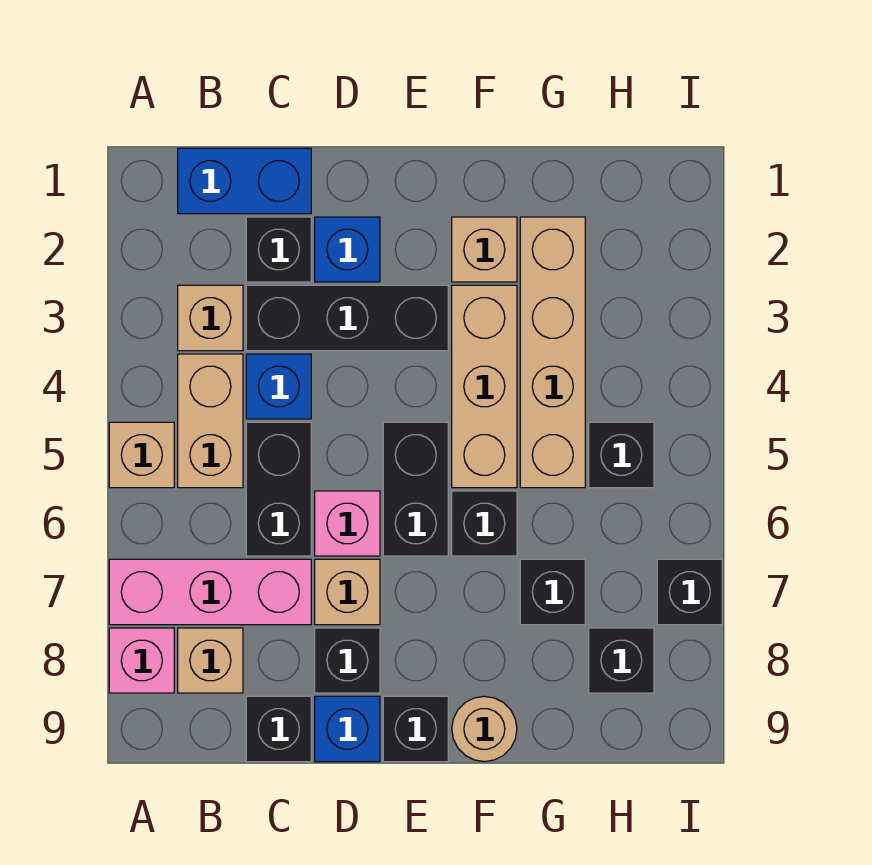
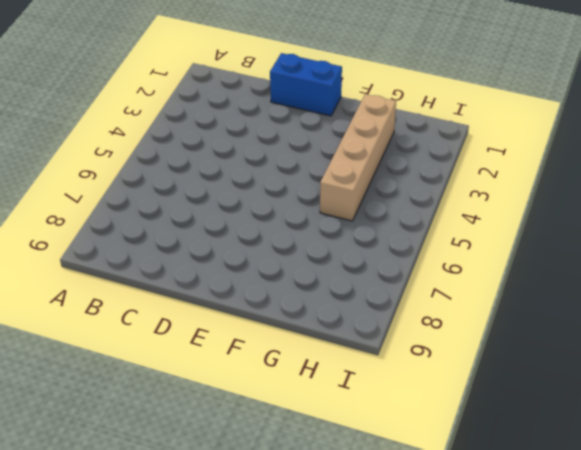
blue 1x2 brick [270,53,342,116] -> blue 1x2 brick moved to [178,148,311,214]
none -> tan 1x1 brick [109,422,174,488]
none -> pink 1x3 brick [109,559,311,625]
none -> pink 1x1 brick [109,628,174,693]

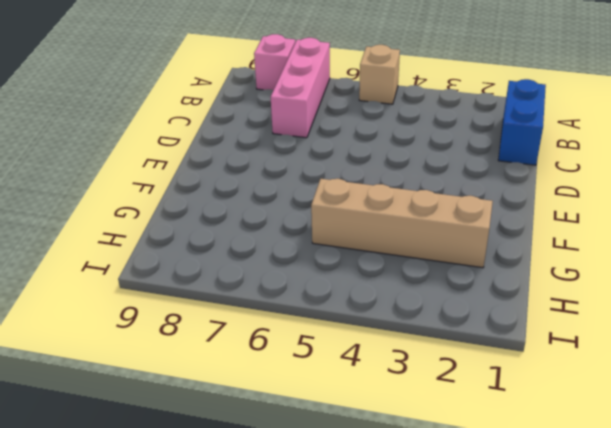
none -> tan 1x1 brick [178,285,243,351]
none -> tan 1x2 brick [178,354,243,488]
none -> tan 1x1 brick [178,628,243,693]

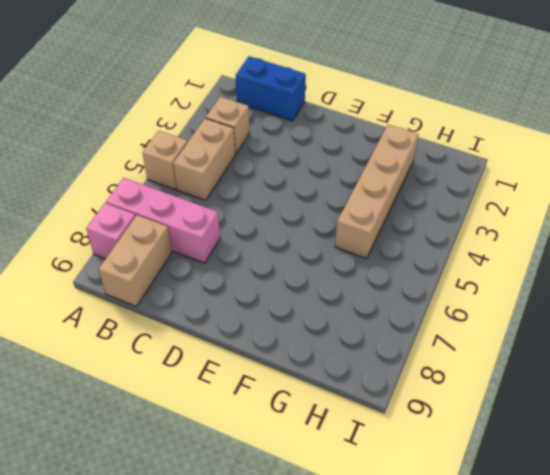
tan 1x2 brick [99,215,172,306] -> tan 1x1 brick [178,628,243,693]
none -> black 1x1 brick [246,217,311,282]
none -> black 1x3 brick [246,285,448,351]
none -> blue 1x1 brick [246,354,311,419]

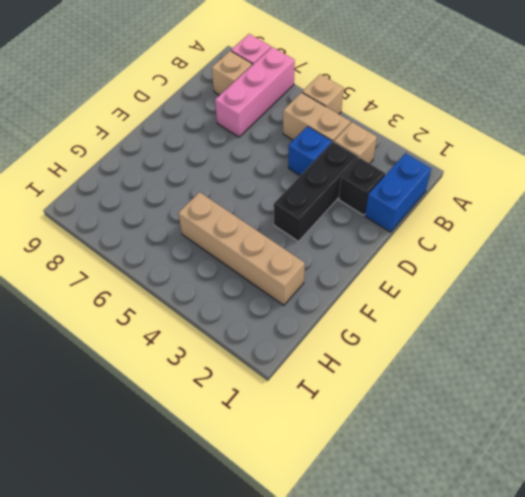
none -> black 1x2 brick [246,422,311,556]
none -> black 1x1 brick [246,696,311,762]
none -> blue 1x1 brick [315,217,380,282]

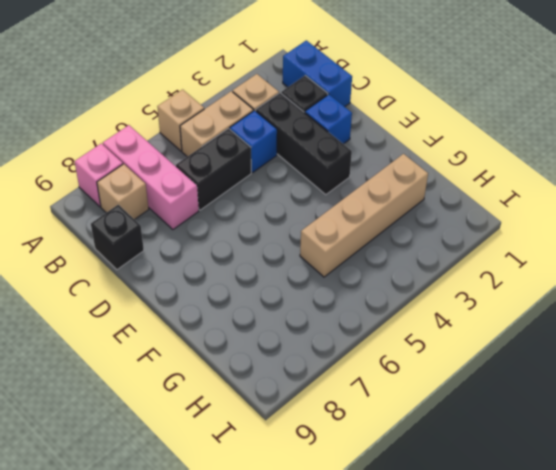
none -> pink 1x1 brick [315,491,380,556]
none -> tan 1x1 brick [315,559,380,625]
none -> black 1x1 brick [315,628,380,693]

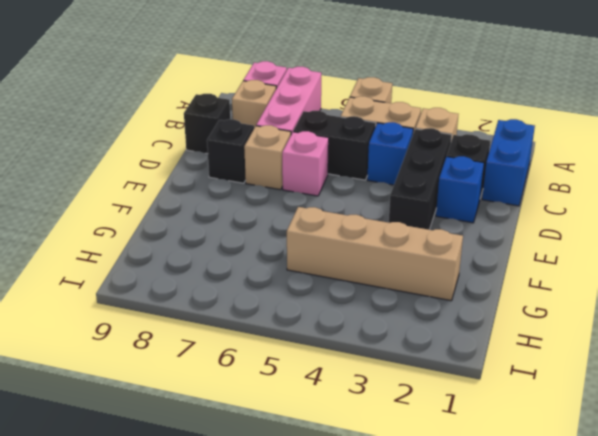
none -> blue 1x1 brick [315,696,380,762]
none -> black 1x2 brick [383,422,448,556]
none -> black 1x1 brick [383,696,448,762]

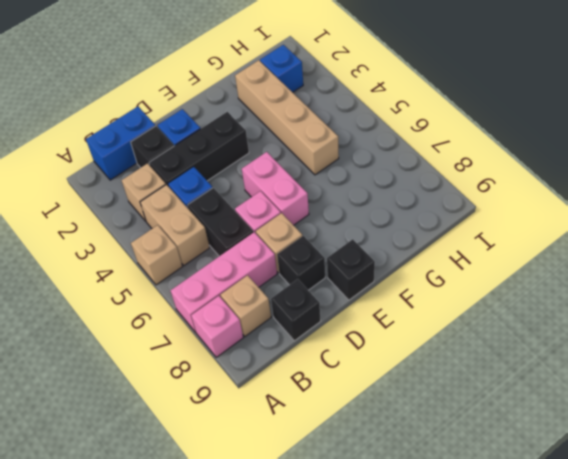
pink 1x2 brick [242,152,309,225] -> black 1x2 brick [383,422,448,556]
blue 1x1 brick [260,45,303,92] -> blue 1x1 brick moved to [315,696,380,762]
none -> tan 1x1 brick [452,217,517,282]
none -> tan 1x3 brick [452,285,517,488]
none -> black 1x1 brick [452,491,517,556]

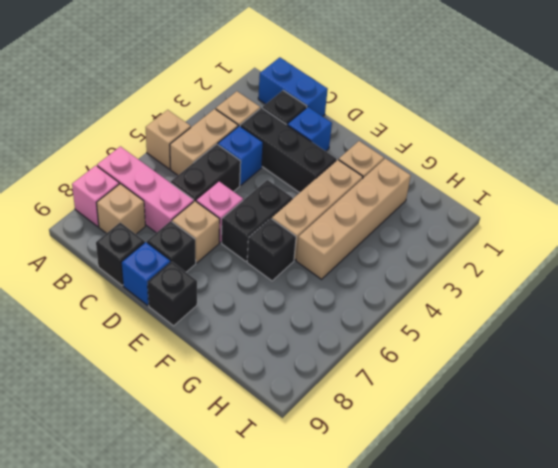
none -> tan 1x1 round brick [452,696,517,762]
none -> black 1x1 brick [520,559,585,625]
none -> black 1x1 brick [589,422,654,488]

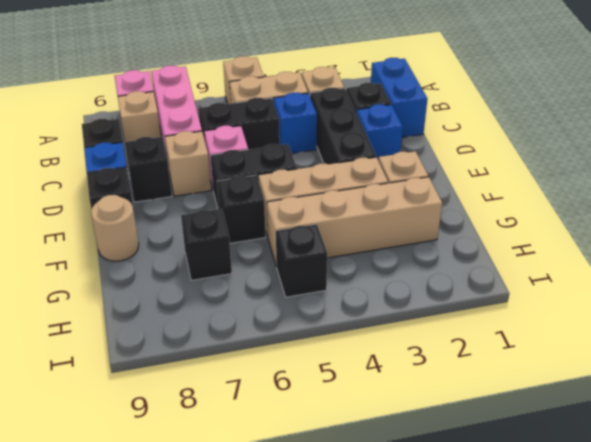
none -> black 1x1 brick [589,628,654,693]
none -> black 1x1 brick [657,559,722,625]

